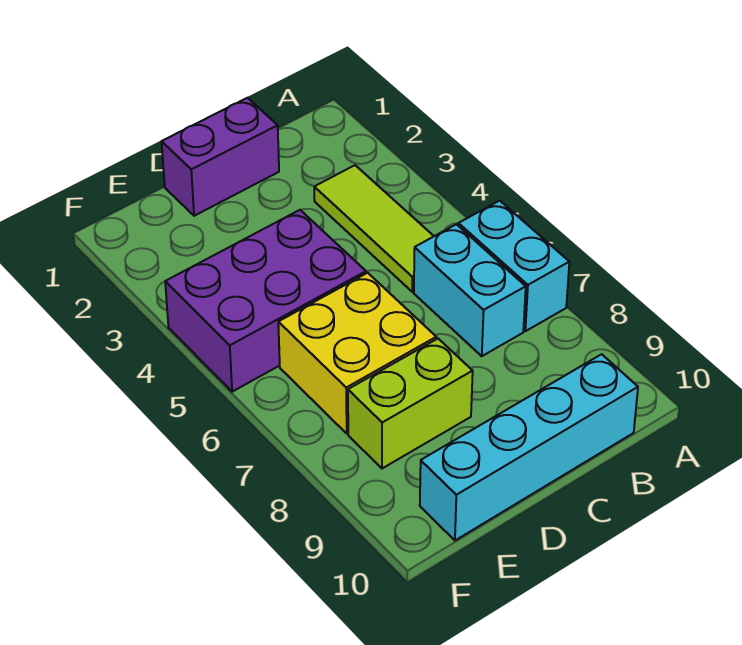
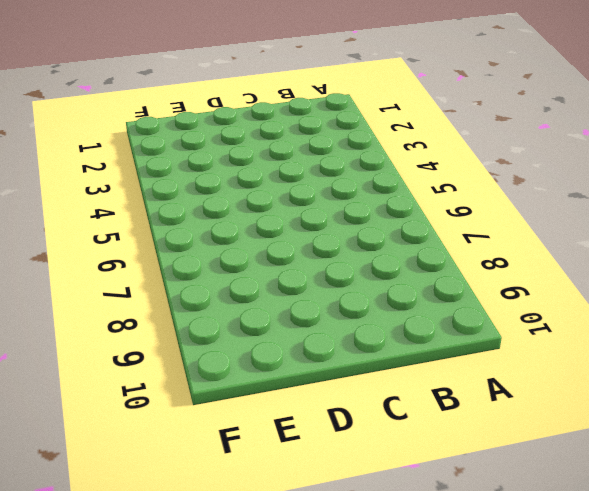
none -> cyan 1x2 brick [458,201,569,331]
none -> lime 1x3 tile [314,165,434,292]

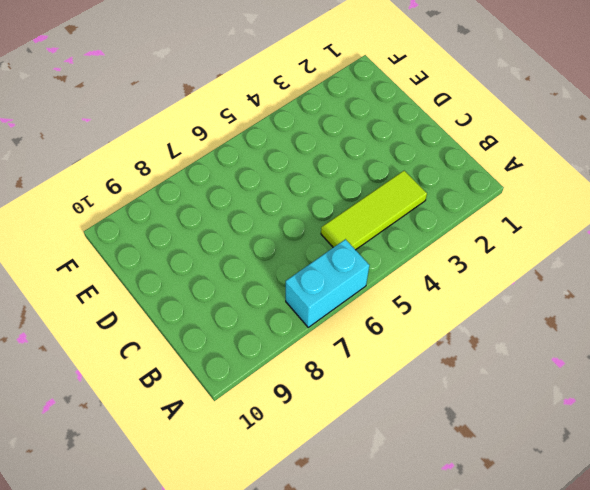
none -> cyan 1x2 brick [414,224,526,356]
none -> cyan 1x4 brick [420,354,638,540]

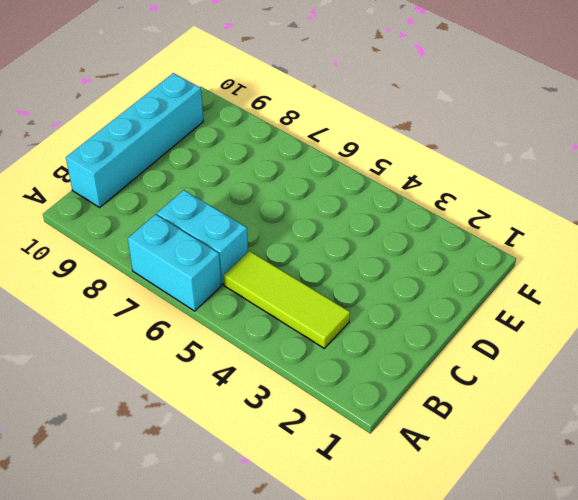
none -> purple 1x2 brick [162,98,279,216]
none -> purple 2x3 brick [165,210,366,392]

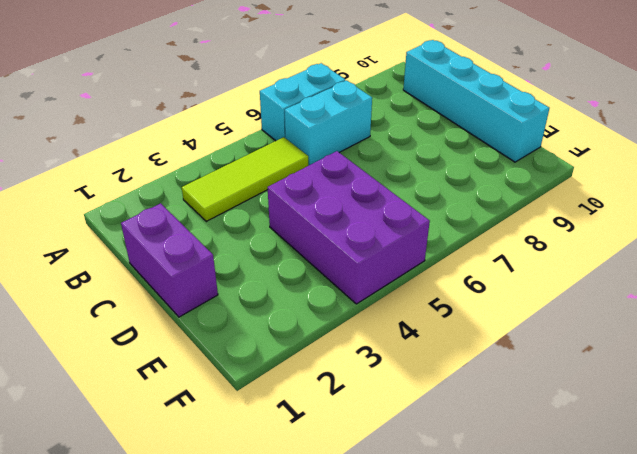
none -> yellow 2x2 brick [278,273,436,433]
none -> lime 1x2 brick [348,339,473,468]

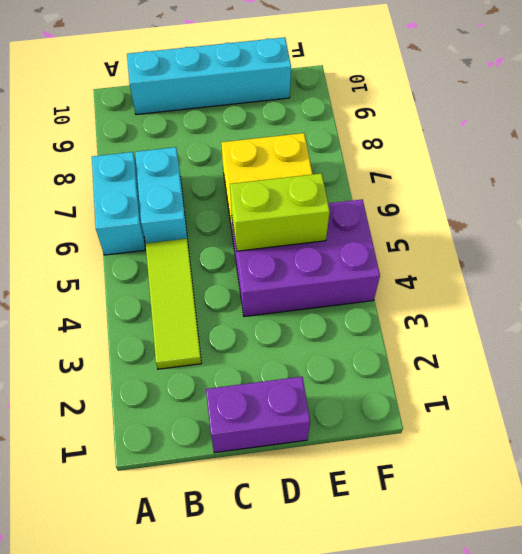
lime 1x2 brick [230,173,330,251] -> lime 1x2 brick moved to [348,339,473,468]

